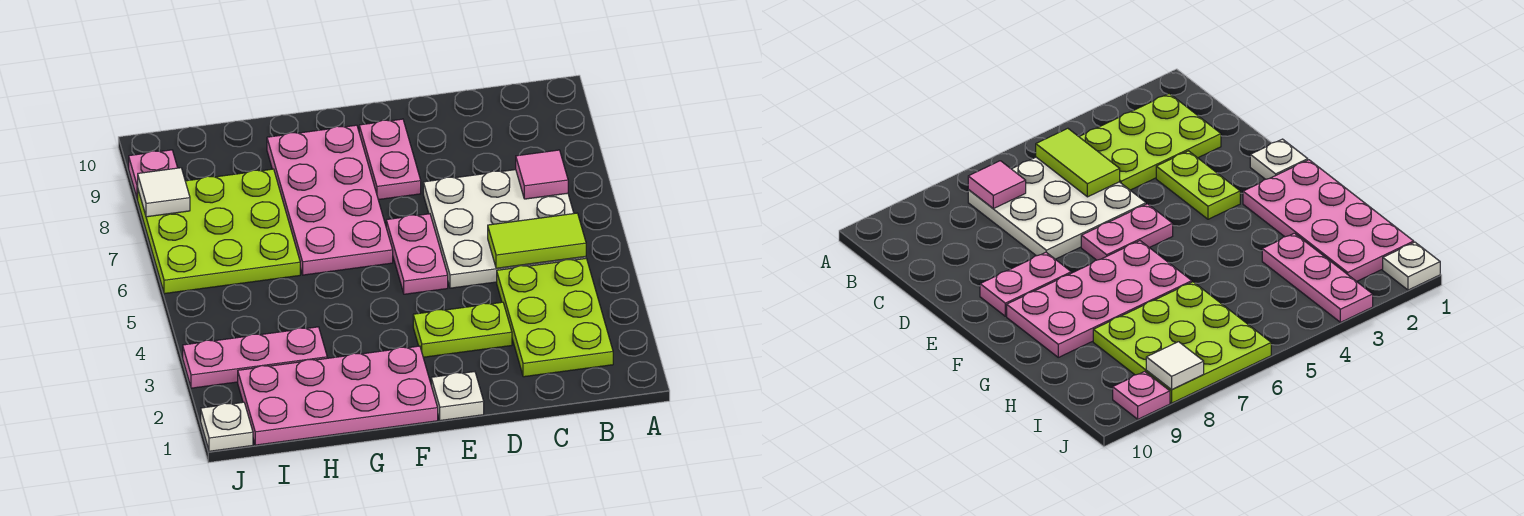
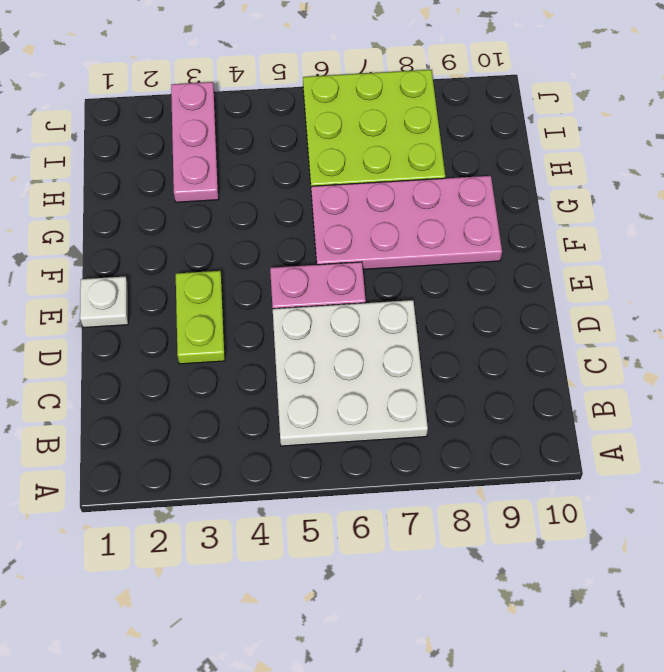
none -> lime 2x3 plate [497,258,613,377]
none -> pink 1x2 plate [359,119,421,200]
none -> pink 2x4 plate [238,346,438,445]

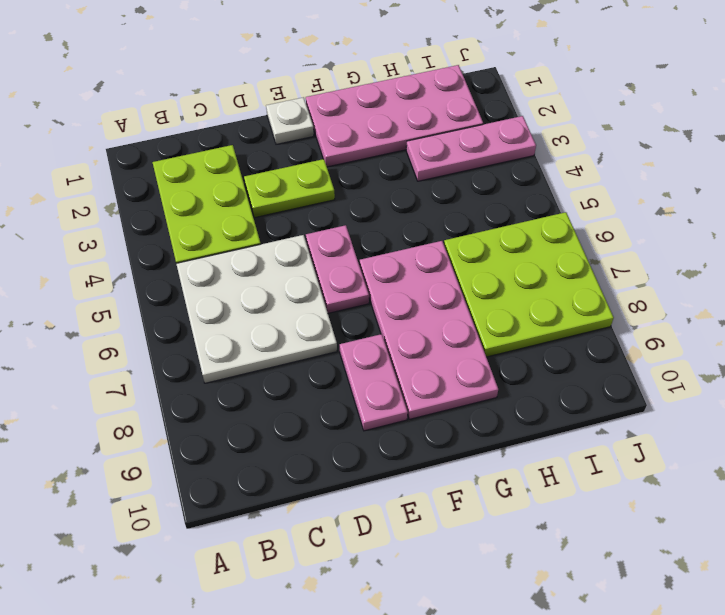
none -> white 1x1 plate [201,402,253,451]
none -> pink 1x1 plate [129,150,178,199]
none -> lime 1x2 tile [488,213,586,268]

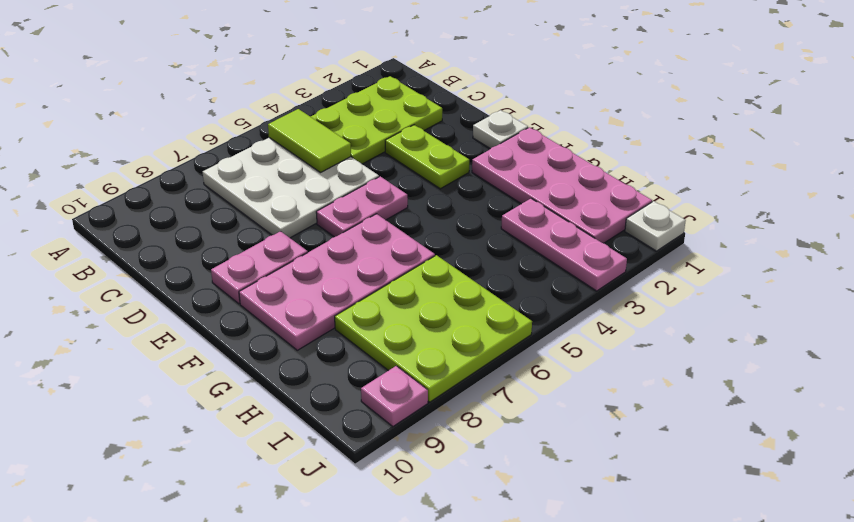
none -> pink 1x1 tile [516,150,568,199]
none -> white 1x1 tile [138,168,190,217]

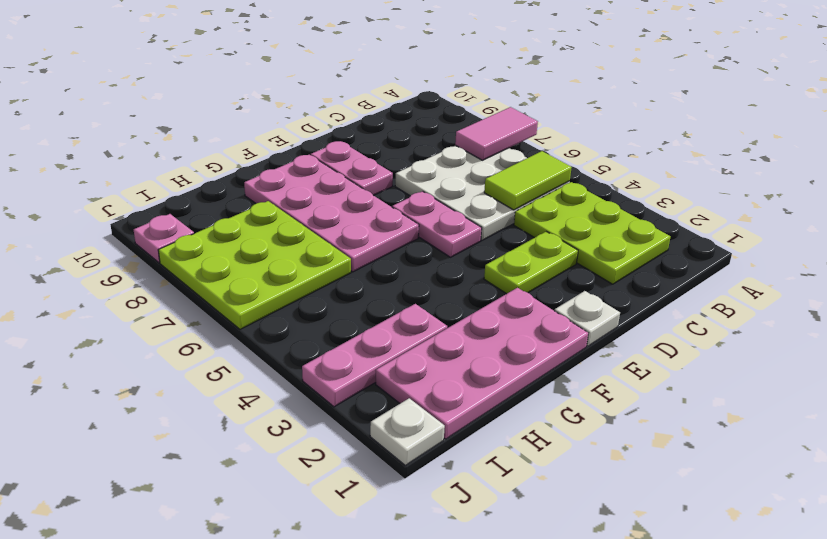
pink 1x2 tile [455,107,538,160] -> pink 1x1 tile [516,150,568,199]
none -> white 1x1 tile [138,168,190,217]

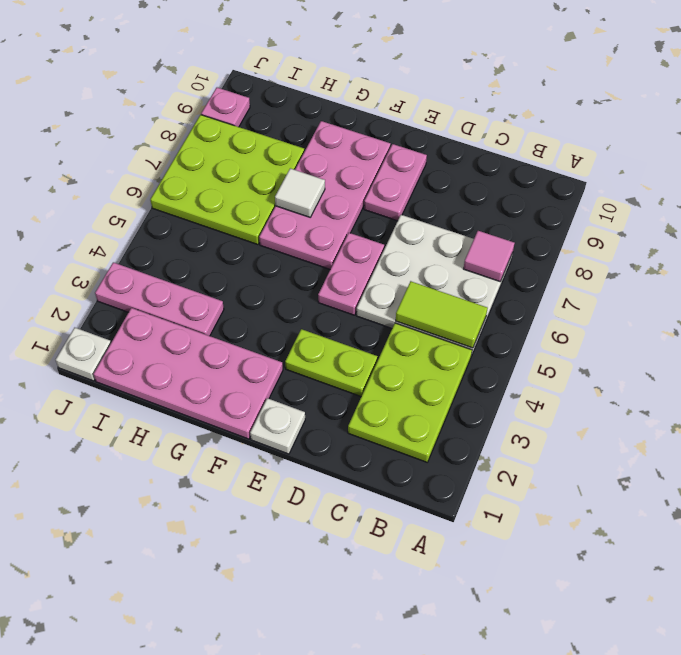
white 1x1 tile [275,168,325,217] -> white 1x1 tile moved to [138,168,190,217]

